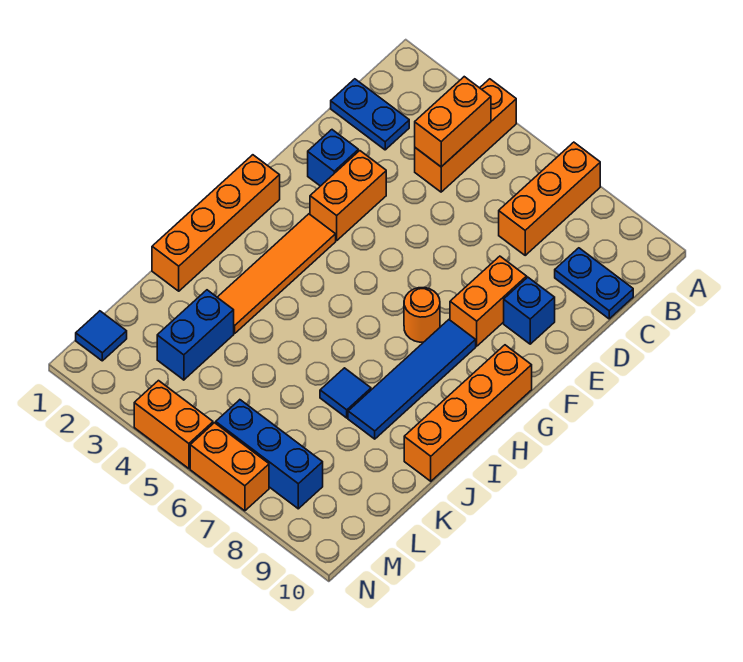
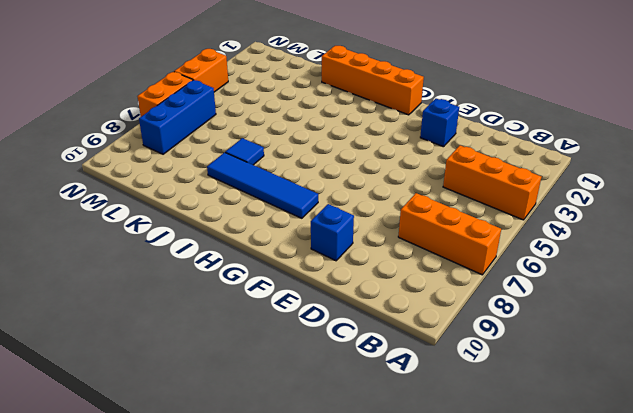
none -> blue 1x2 plate [331,79,409,150]
none -> blue 1x2 plate [555,248,633,319]
none -> orange 1x2 brick [310,151,386,240]

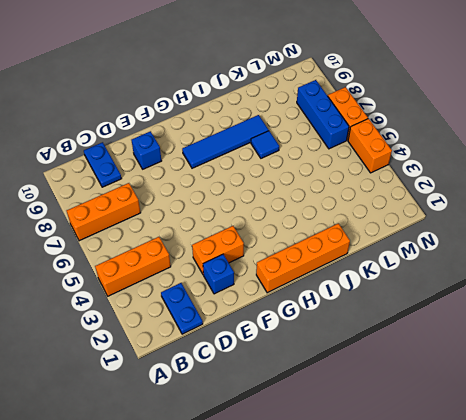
none -> orange 1x2 brick [450,256,527,346]
none -> orange 1x4 tile [217,214,336,333]
none -> orange 1x1 round brick [404,288,440,342]

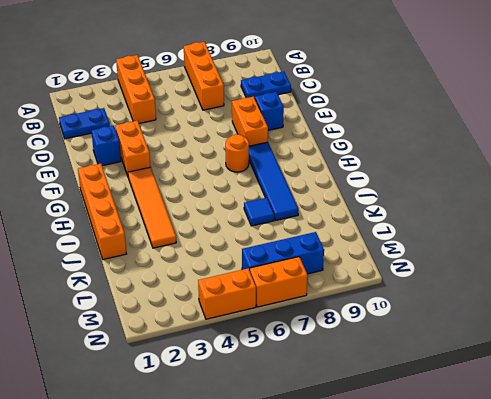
none -> orange 1x4 brick [404,345,532,481]
none -> blue 1x2 brick [157,290,234,380]
none -> blue 1x1 tile [76,311,127,361]

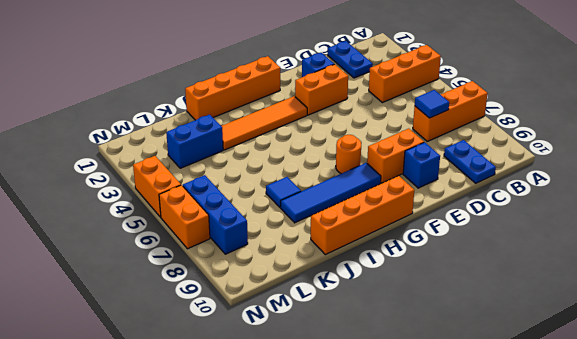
blue 1x1 tile [415,90,449,118] -> blue 1x1 tile moved to [76,311,127,361]
none -> orange 1x2 brick [415,77,491,167]

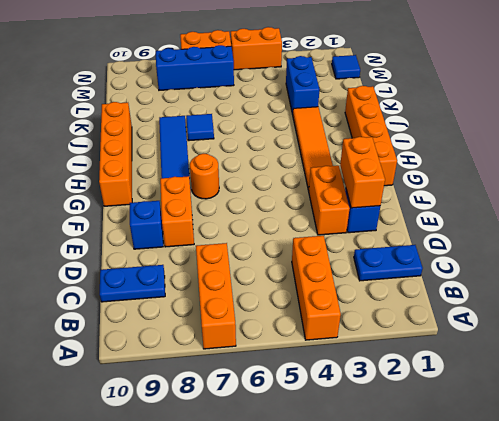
orange 1x2 brick [340,137,385,208] -> orange 1x2 brick moved to [415,77,491,167]

